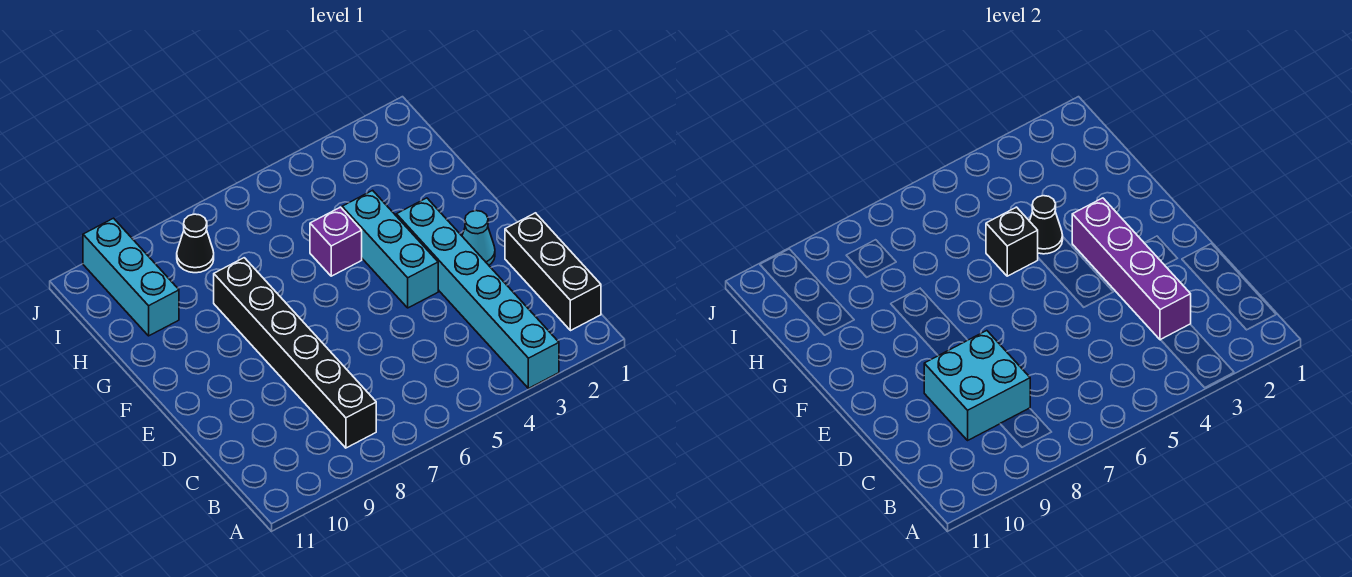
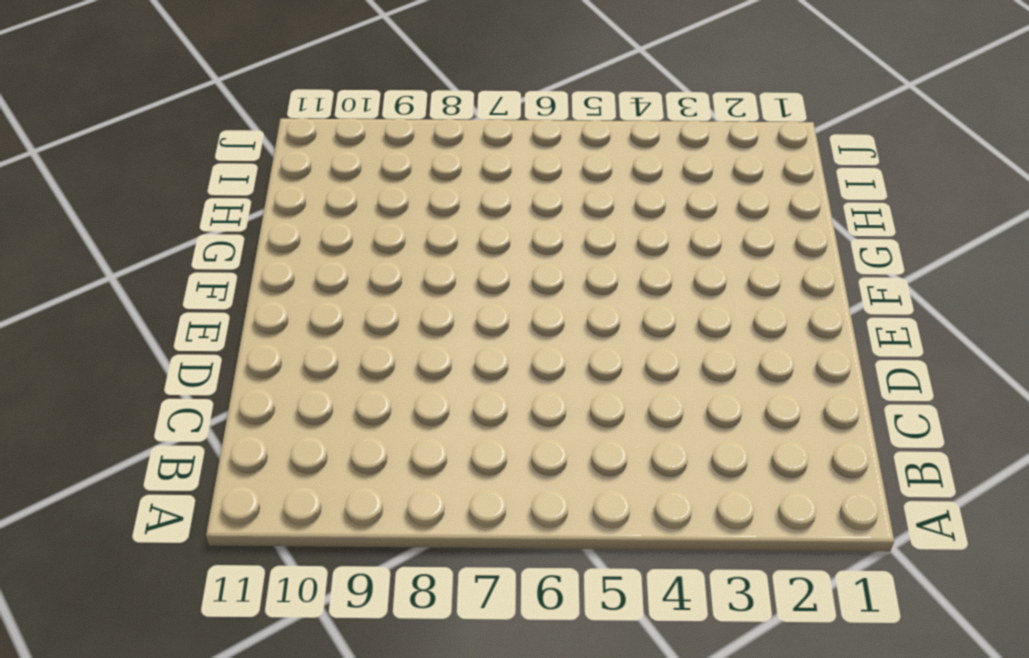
none -> cyan 1x6 brick [396,198,559,388]
none -> black 1x3 brick [505,213,601,331]
none -> black 1x6 brick [214,258,376,448]

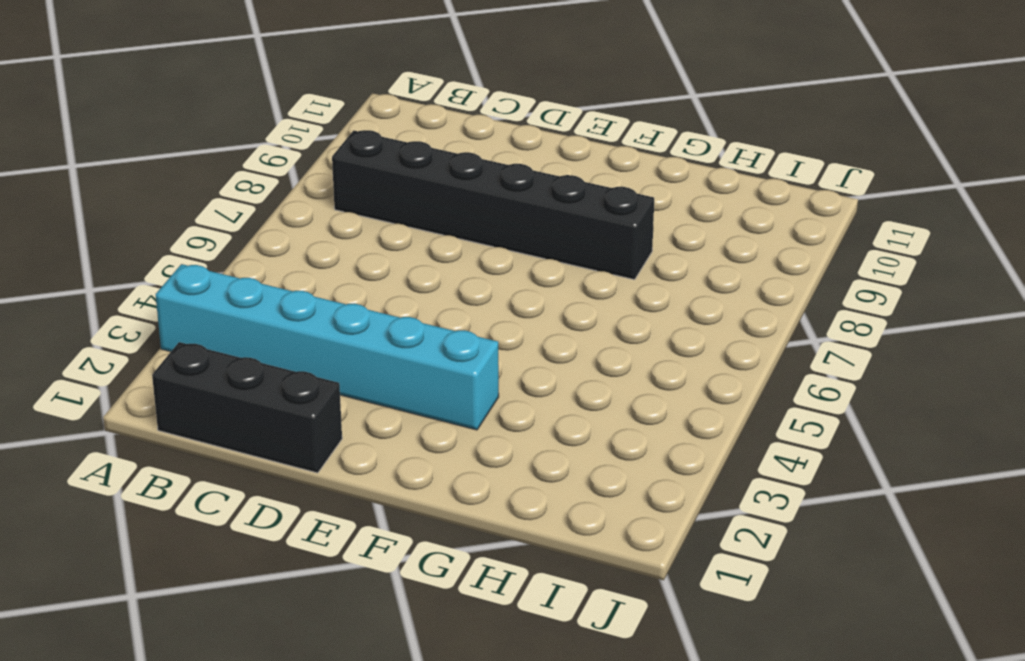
none -> cyan 1x1 cone [462,211,495,265]
none -> cyan 1x3 brick [342,190,438,308]
none -> purple 1x1 brick [310,207,362,276]

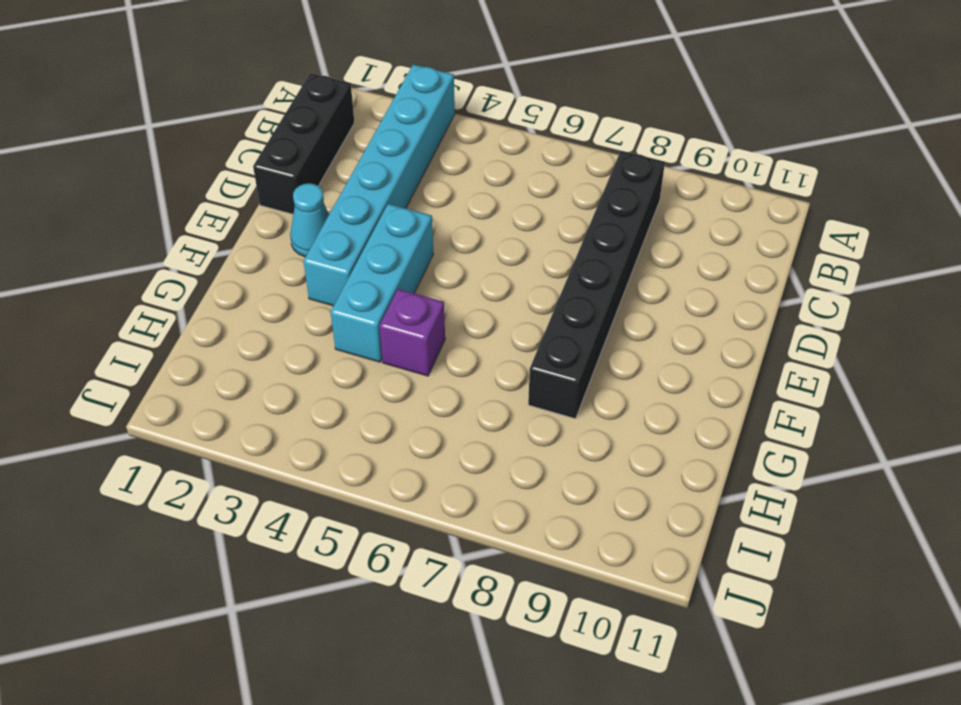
none -> cyan 1x3 brick [83,218,179,336]
none -> black 1x1 cone [177,214,214,273]
none -> purple 1x4 brick [1072,198,1191,340]

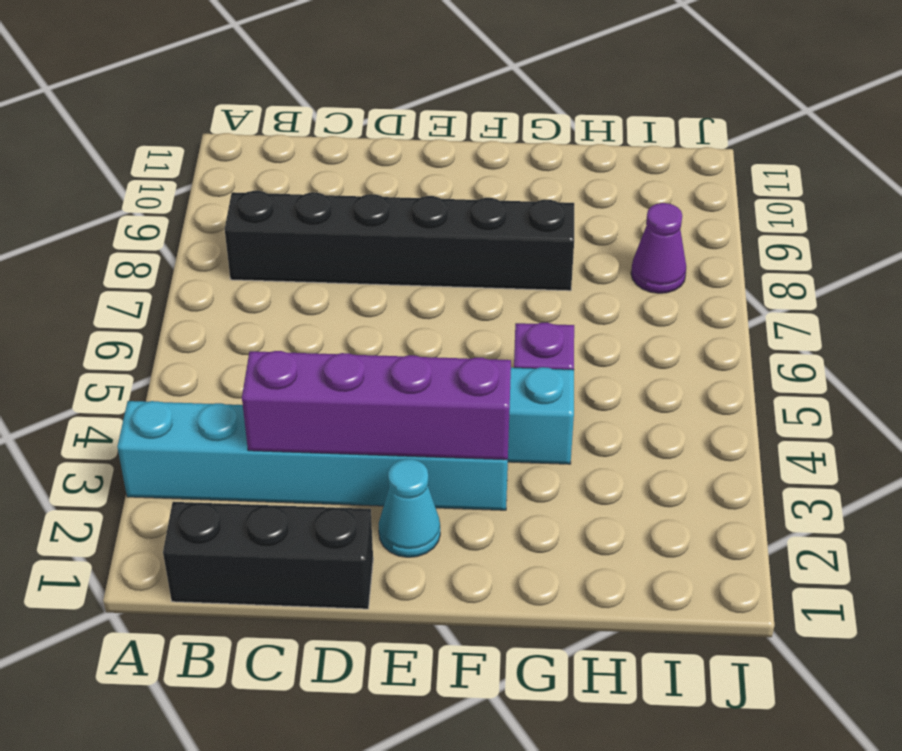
purple 1x1 cone [631,203,686,293] -> black 1x1 cone [177,214,214,273]
none -> cyan 1x3 brick [83,218,179,336]
none -> cyan 2x2 brick [924,331,1030,440]
none -> black 1x1 cone [1030,196,1063,254]

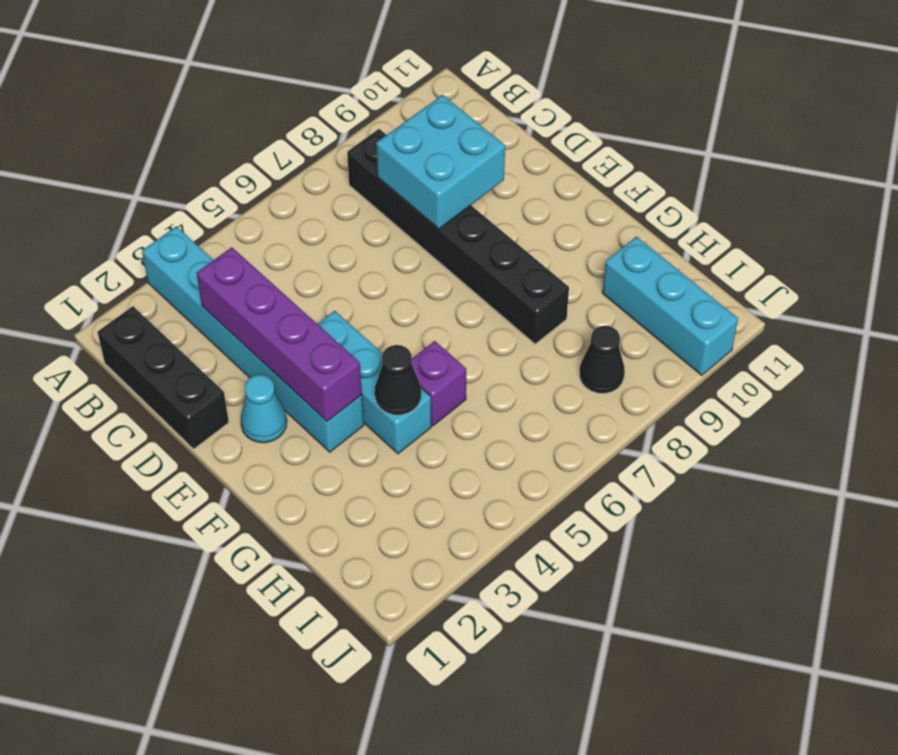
none -> black 1x1 brick [986,207,1038,276]

